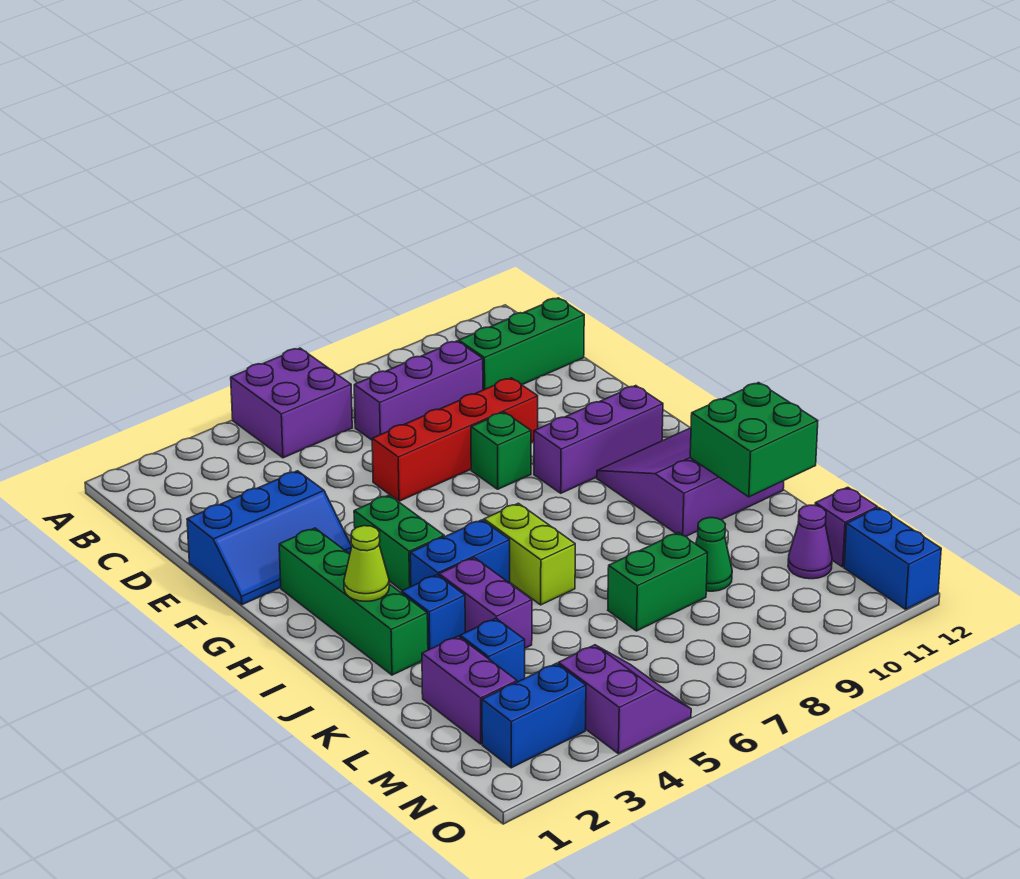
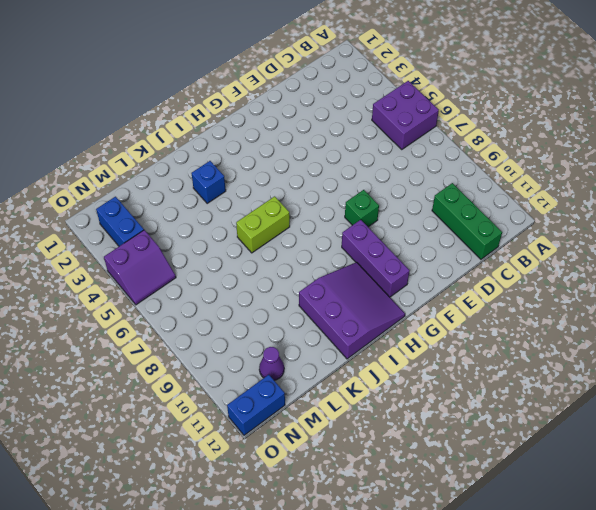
none -> purple 1x3 brick [354,341,483,440]
none -> blue 2x3 slope [187,471,352,605]
none -> red 1x4 brick [372,378,538,501]

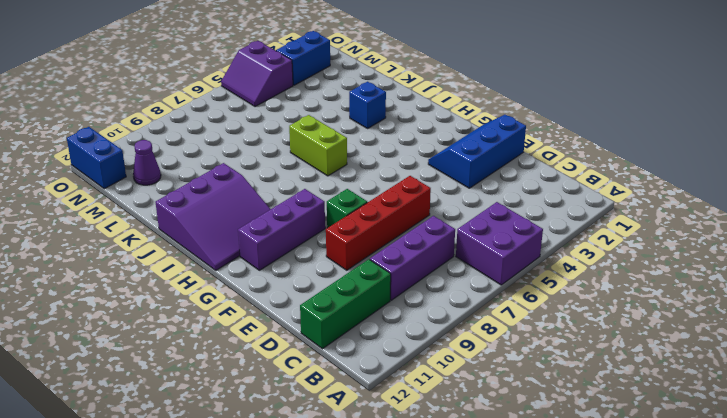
none -> green 1x4 brick [279,528,428,675]
none -> green 1x2 brick [354,495,444,591]
none -> blue 1x2 brick [410,520,510,586]

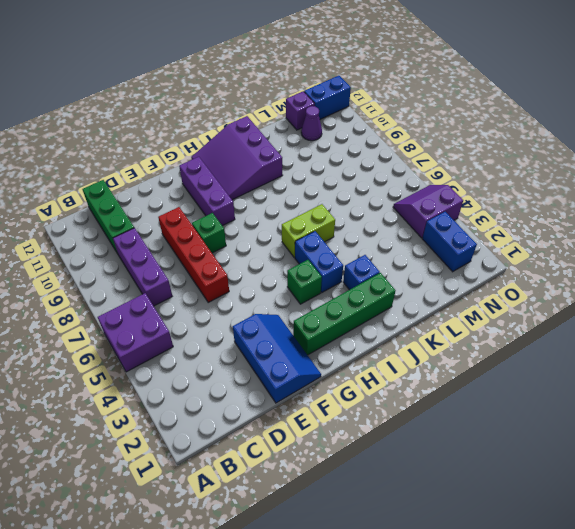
green 1x1 brick [287,260,322,304] -> green 1x2 brick [354,495,444,591]
none -> purple 1x2 brick [439,558,532,648]
none -> purple 1x2 brick [422,636,517,744]
none -> blue 1x1 brick [460,619,525,682]

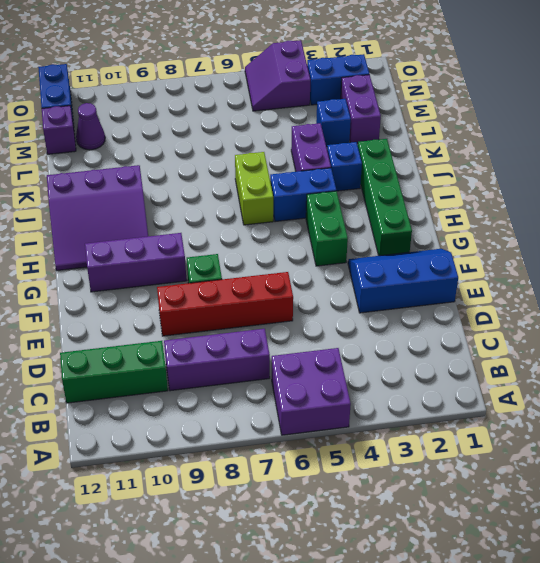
none -> green 1x2 brick [608,532,707,631]
none -> green 1x1 cone [696,518,732,591]
none -> lime 1x1 cone [344,526,389,601]

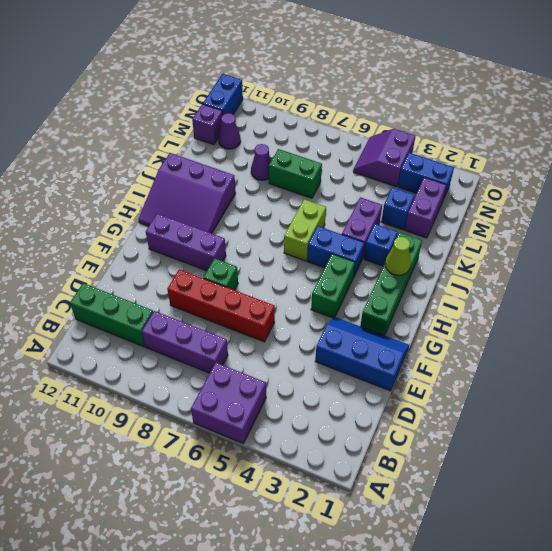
purple 1x1 cone [251,144,271,180] -> green 1x1 cone [696,518,732,591]
none -> green 2x2 brick [690,383,818,497]

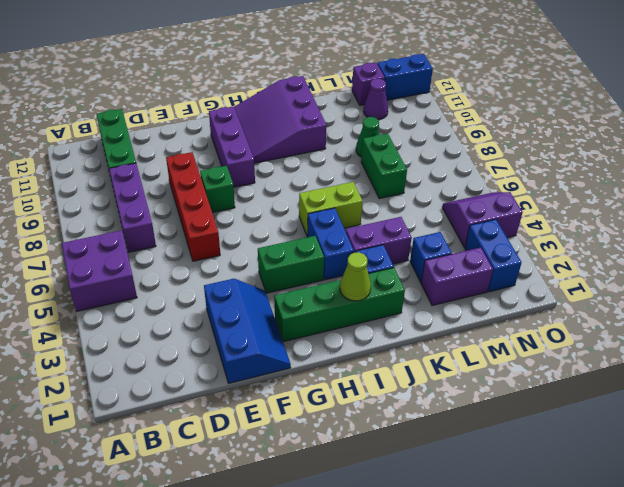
none -> green 2x2 brick [690,383,818,497]

